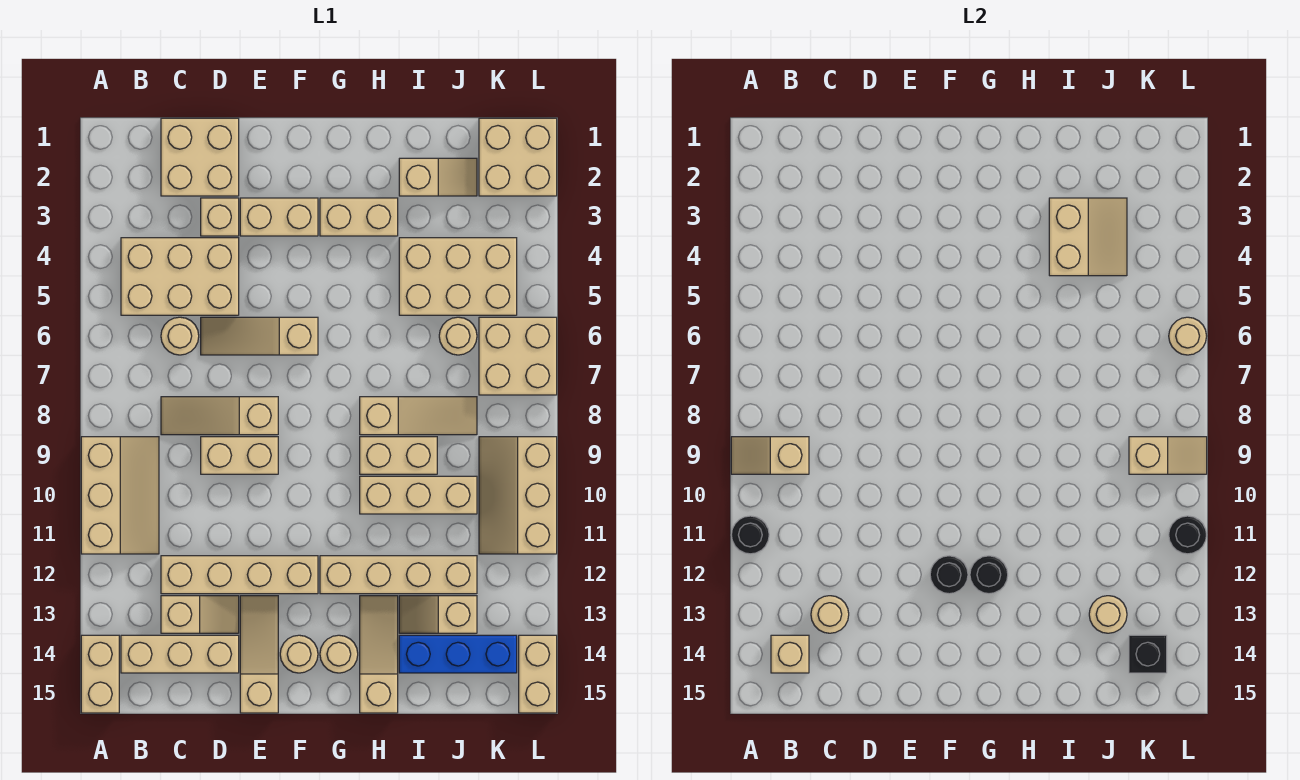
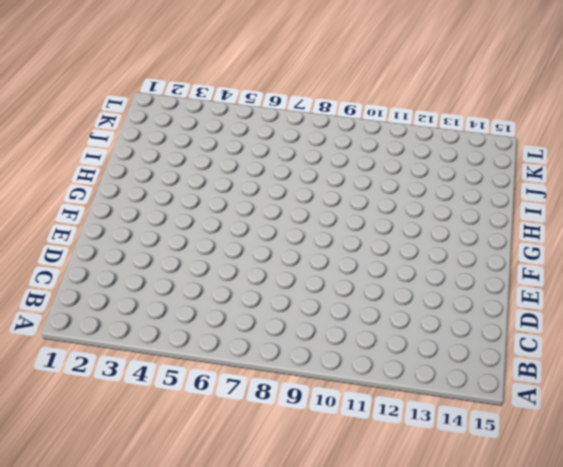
none -> tan 2x3 slope [81,437,159,554]
none -> tan 1x2 brick [81,635,119,713]
none -> tan 2x3 brick [121,238,239,315]
none -> tan 1x3 brick [121,635,239,673]

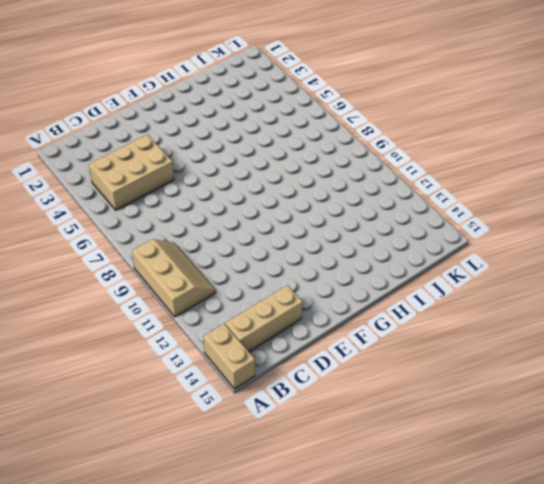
none -> tan 2x2 brick [161,118,239,196]
none -> tan 1x1 round brick [161,317,199,355]
none -> tan 1x3 slope [161,397,278,435]
none -> tan 1x4 brick [161,556,318,594]

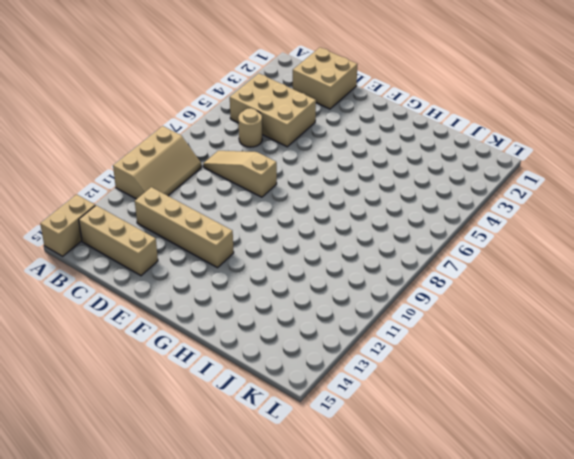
none -> tan 1x2 slope [161,596,239,633]
none -> tan 1x1 brick [201,198,239,236]
none -> tan 1x3 slope [201,317,318,355]
none -> tan 1x2 brick [201,437,278,474]

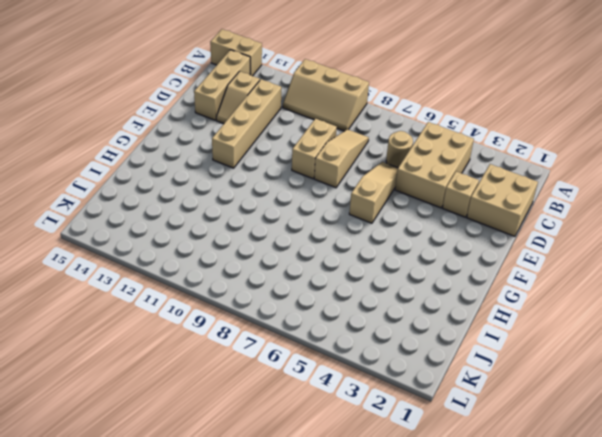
none -> tan 1x2 brick [240,198,318,236]
none -> tan 1x3 slope [240,596,278,713]
none -> tan 1x1 round brick [280,635,318,673]
none -> tan 1x2 brick [320,198,398,236]

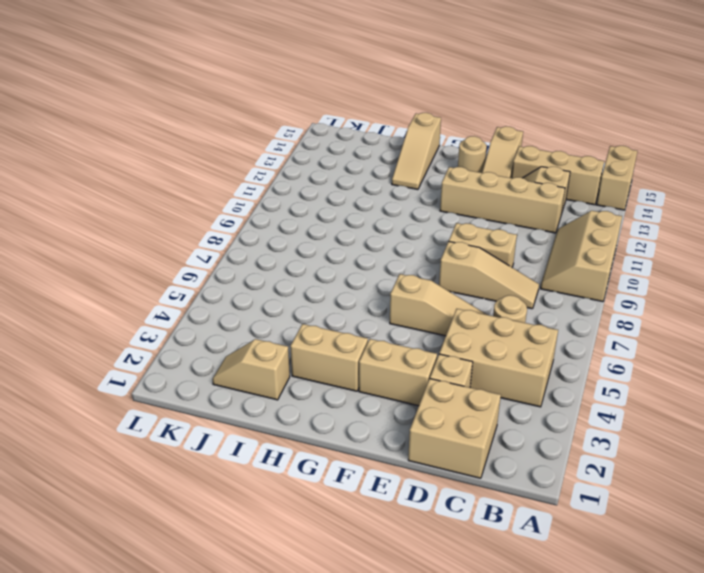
none -> tan 1x4 brick [320,556,477,594]
none -> tan 1x1 round brick [320,635,358,673]
none -> tan 1x3 slope [360,397,477,435]
none -> tan 1x2 brick [360,437,437,474]

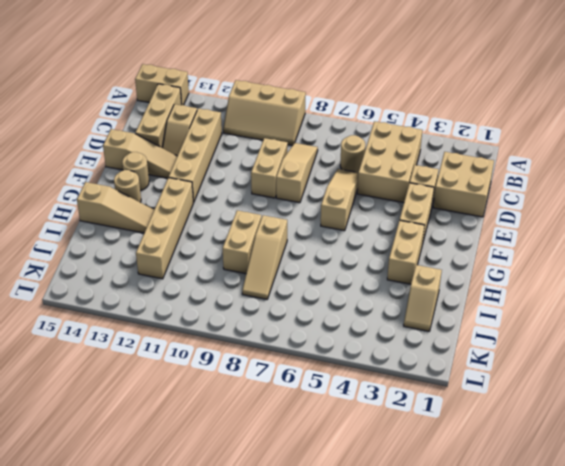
none -> tan 1x3 brick [360,476,477,514]
none -> tan 2x3 brick [399,238,517,315]
none -> tan 1x2 slope [399,596,477,633]
none -> blue 1x3 brick [399,635,517,673]

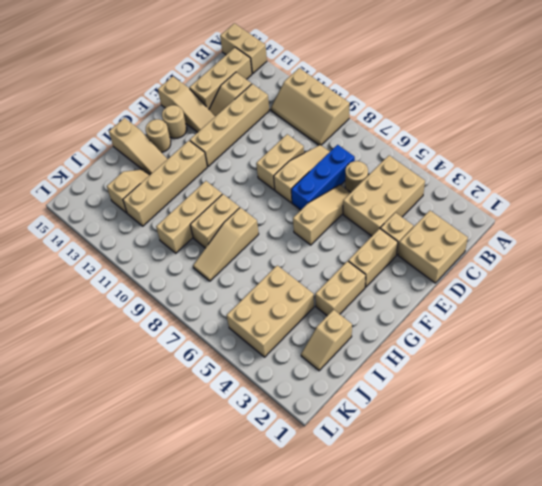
blue 1x3 brick [291,145,355,210] -> blue 1x3 brick moved to [399,635,517,673]
none -> tan 1x1 round brick [439,317,477,355]
none -> tan 2x2 brick [479,118,557,196]
none -> tan 2x2 brick [479,317,557,395]
none -> tan 2x3 slope [479,437,557,554]

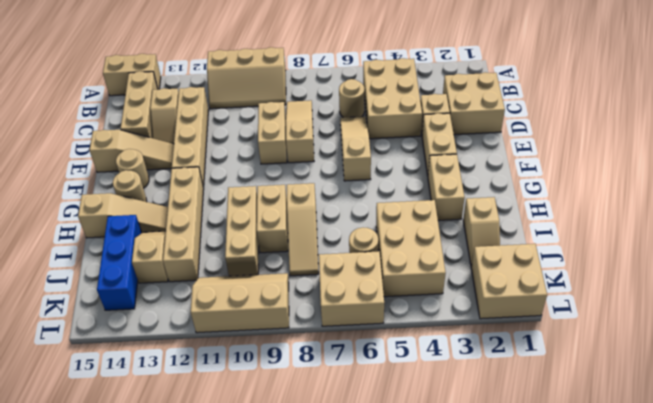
none -> tan 1x2 brick [519,635,557,713]
none -> tan 1x2 slope [731,437,809,474]
none -> black 1x1 round brick [731,516,769,554]
none -> tan 1x1 brick [771,635,809,673]

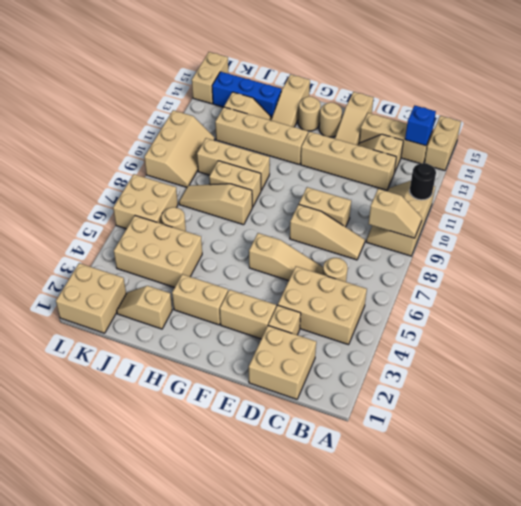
blue 1x1 brick [405,105,436,146] -> tan 1x1 brick [771,635,809,673]
none -> tan 1x1 round brick [811,596,849,633]
none -> black 1x1 round brick [930,556,968,594]
none -> black 1x1 round brick [970,556,1008,594]
none -> tan 2x2 slope [1049,198,1127,276]

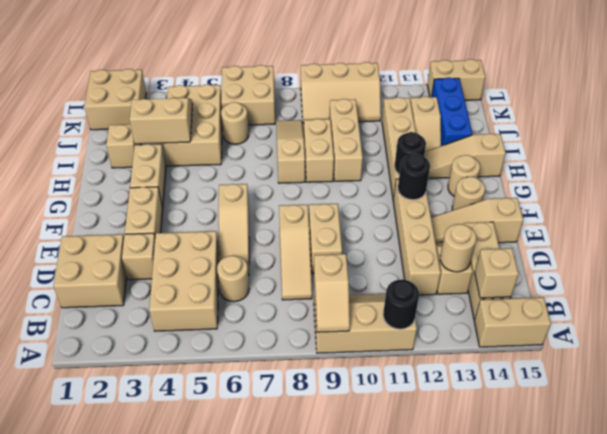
none -> tan 1x1 round brick [1089,596,1127,633]
none -> tan 1x2 slope [1129,437,1207,474]
none -> black 1x1 brick [1129,635,1167,673]
none -> tan 1x1 round brick [1169,317,1207,355]

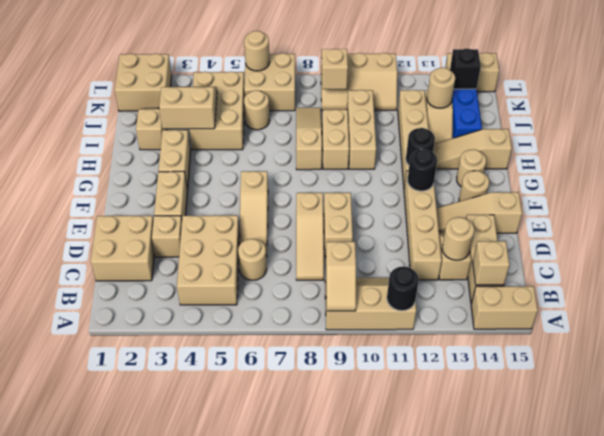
none -> black 1x1 round brick [1169,516,1206,554]

